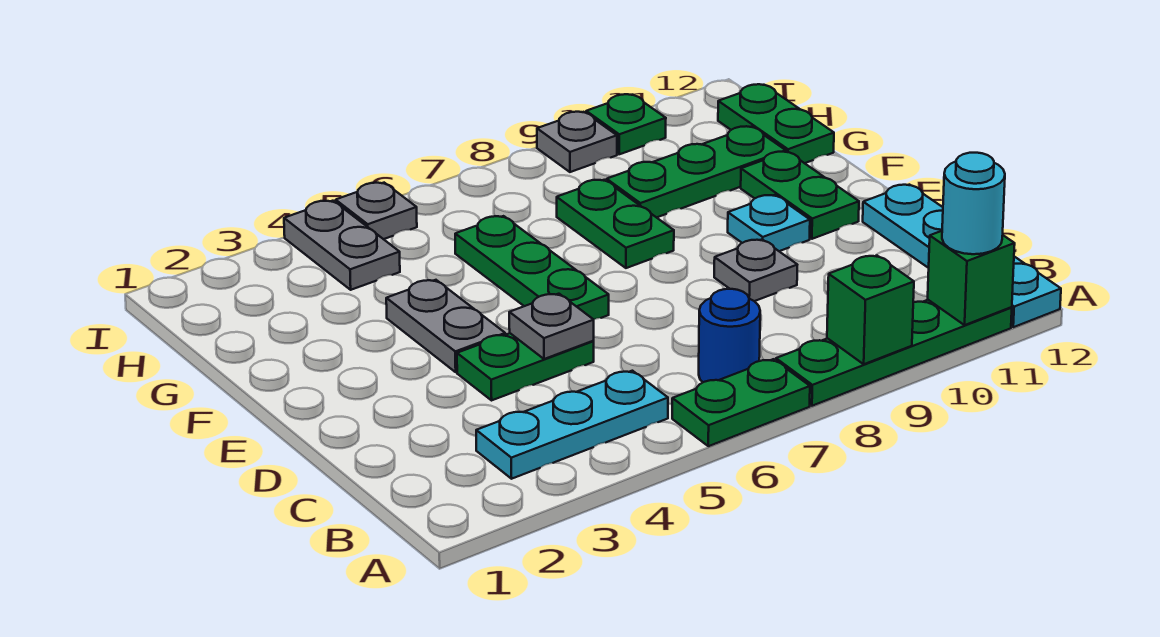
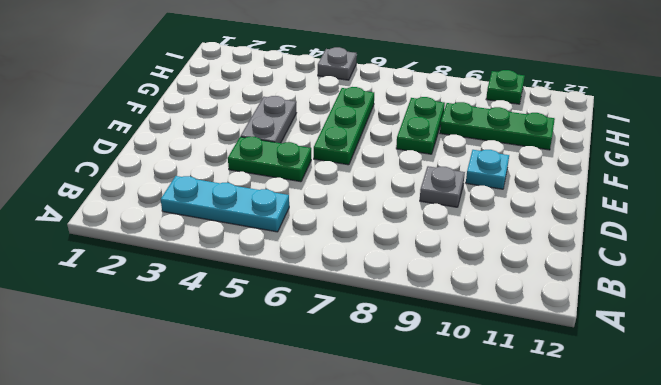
none -> green 1x2 plate [672,359,810,446]
none -> green 1x4 plate [776,300,1012,406]
none -> cyan 1x4 plate [863,185,1061,327]

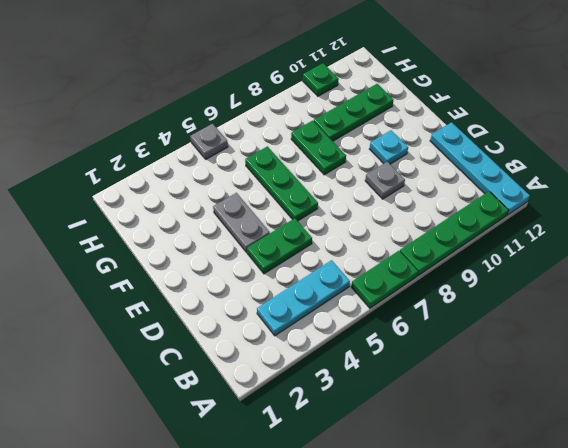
none -> blue 1x1 round brick [699,289,760,382]
none -> green 1x2 plate [741,152,859,239]
none -> green 1x2 plate [718,84,834,163]

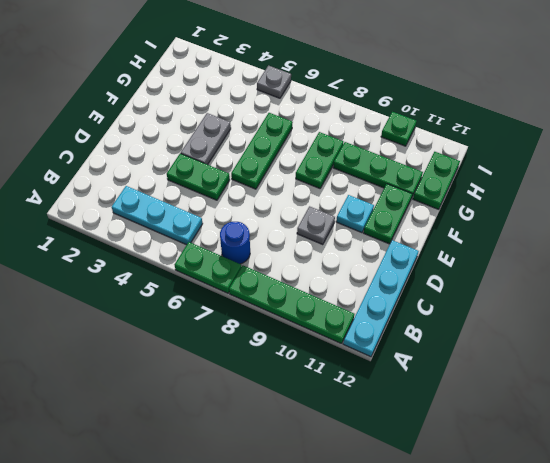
none -> grey 1x2 plate [284,201,400,290]
none -> grey 1x1 plate [537,112,617,172]
none -> green 1x1 brick [827,256,914,364]

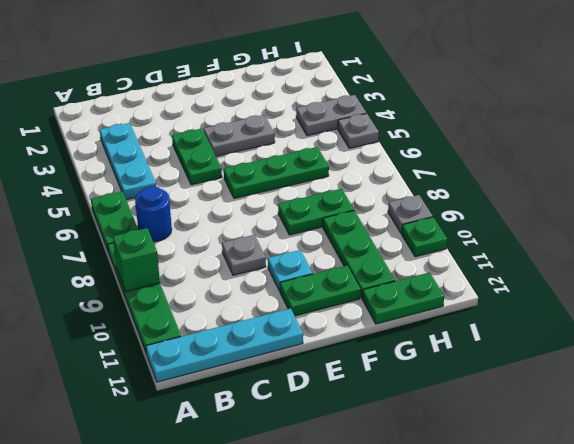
none -> green 1x1 brick [928,231,1015,325]
none -> grey 1x1 plate [509,294,594,359]
none -> cyan 1x1 round brick [942,153,1005,254]

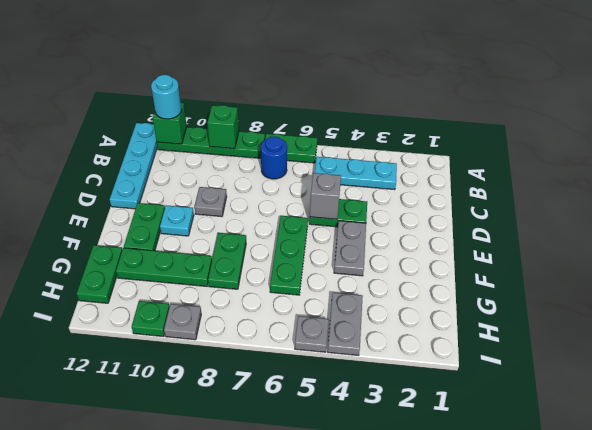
grey 1x1 brick [310,173,341,219] -> grey 1x1 plate [509,294,594,359]

